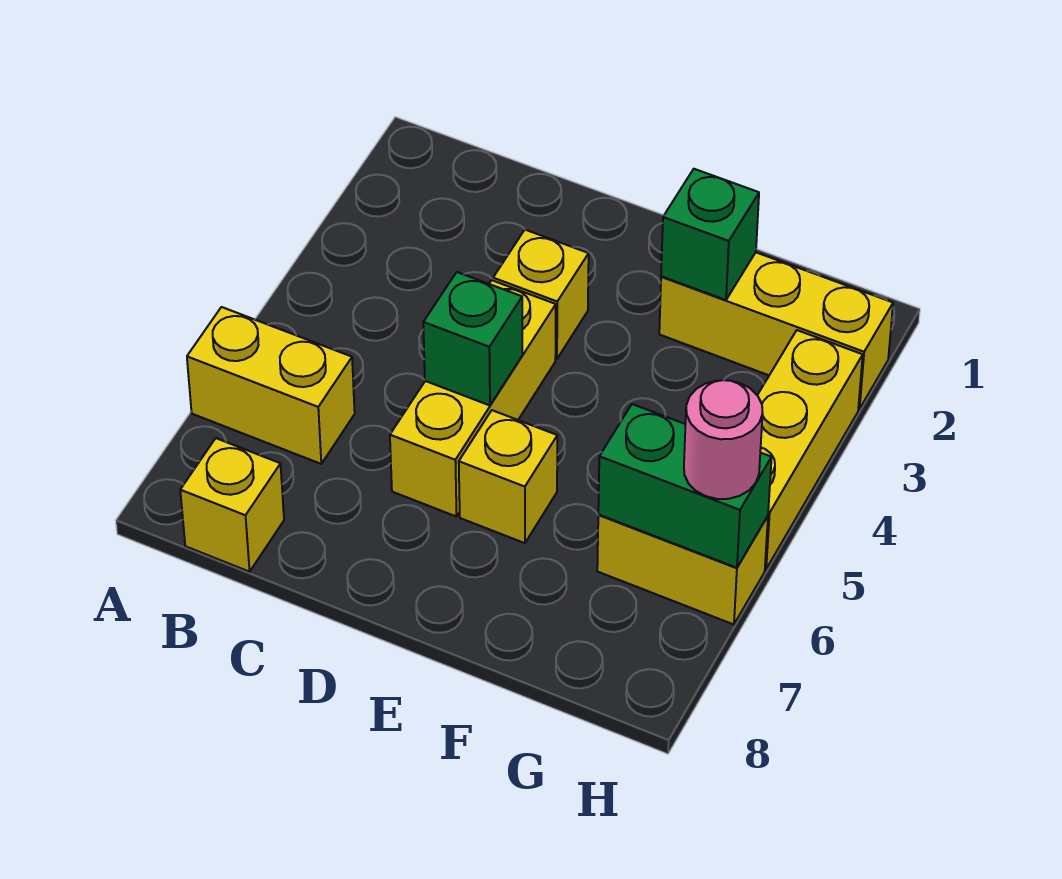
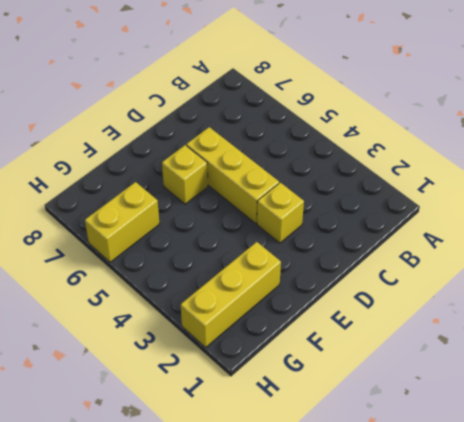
none -> yellow 1x2 brick [187,307,355,464]
none -> yellow 1x1 brick [180,438,284,572]
none -> yellow 1x3 brick [757,330,863,569]

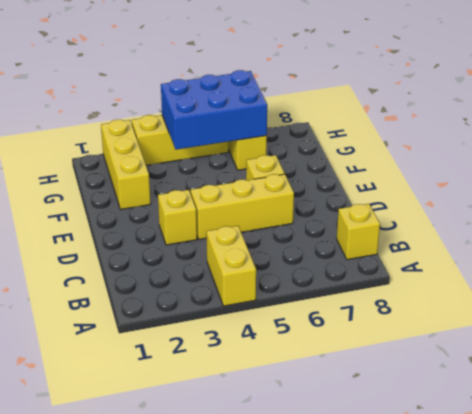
yellow 1x2 brick [206,226,256,306] -> yellow 1x2 brick moved to [187,307,355,464]
blue 2x3 brick [161,70,267,150] -> green 1x2 brick [598,404,772,568]
none -> green 1x1 brick [423,272,522,405]
none -> green 1x1 brick [661,169,759,300]
none -> pink 1x1 round brick [684,380,763,499]

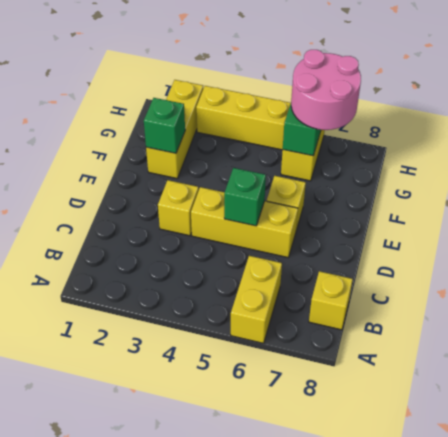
pink 2x2 round brick [291,50,361,130] -> pink 1x1 round brick [684,380,763,499]

